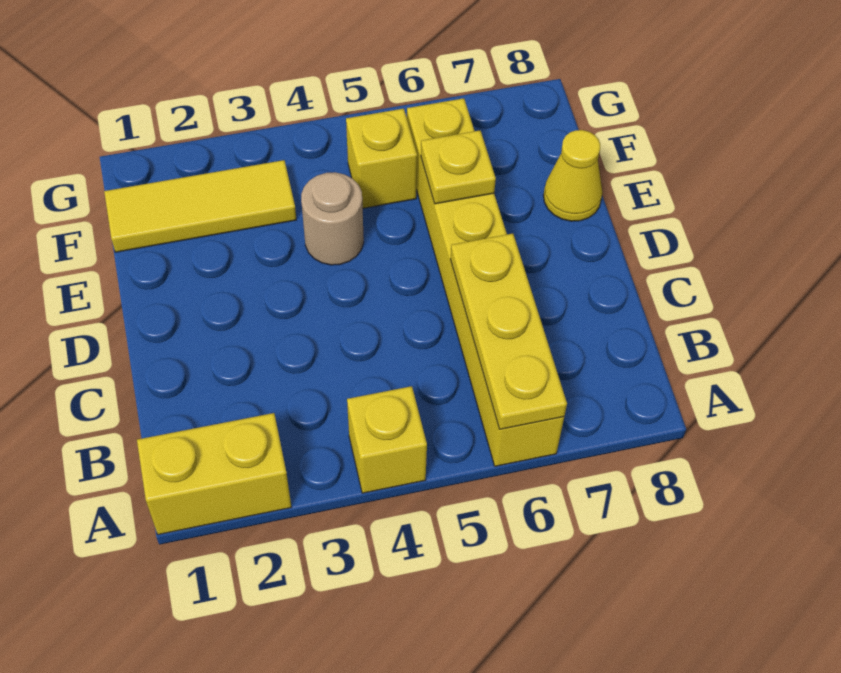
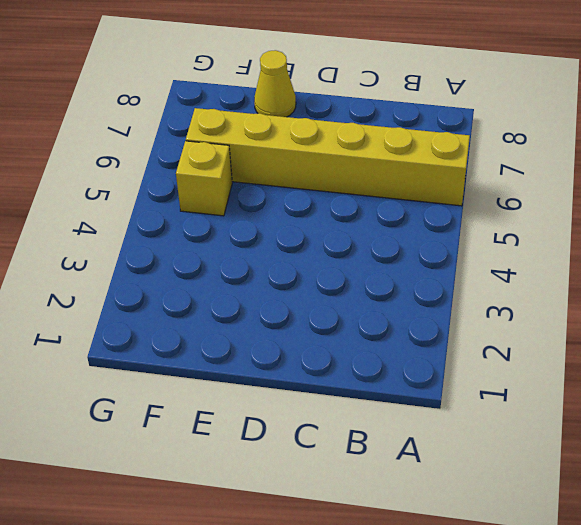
none -> yellow 1x2 brick [137,413,291,535]
none -> yellow 1x1 brick [347,386,427,493]

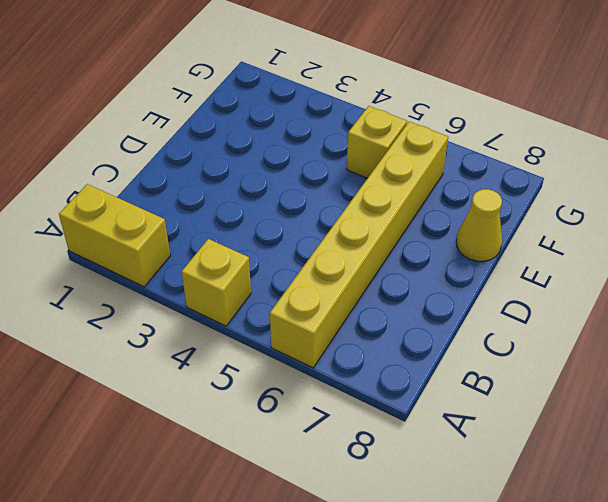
none -> tan 1x1 round brick [301,172,364,265]
none -> yellow 1x3 tile [104,160,296,252]

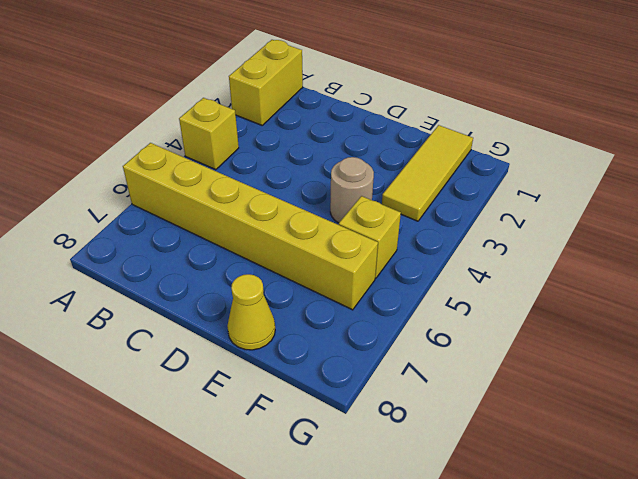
none -> yellow 1x3 plate [451,234,567,429]
none -> yellow 1x1 plate [421,130,496,204]

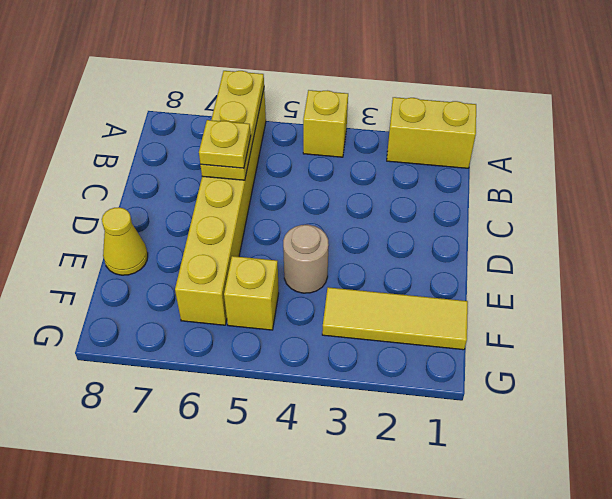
yellow 1x1 plate [199,120,251,168] -> yellow 1x1 plate moved to [421,130,496,204]

